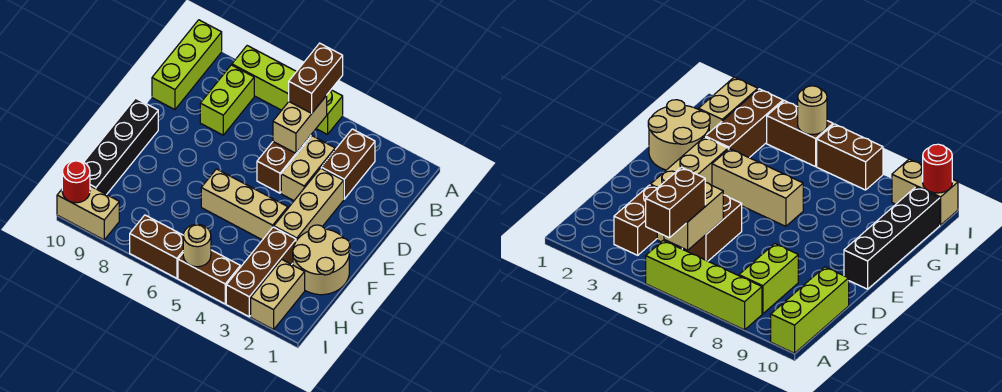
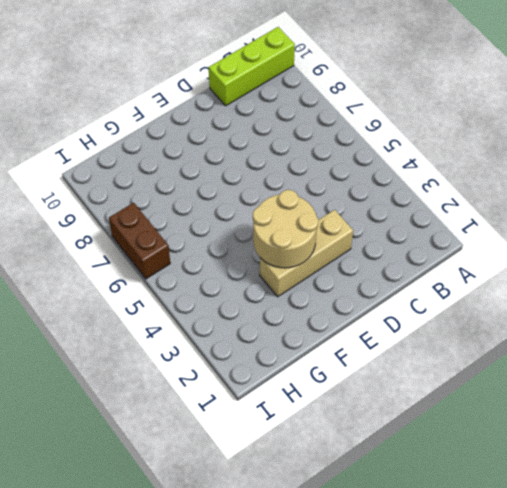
tan 2x2 round brick [253,190,318,268] -> tan 2x2 round brick moved to [293,225,350,295]
none -> lime 1x4 brick [232,46,343,134]
none -> brown 1x2 brick [321,129,375,199]
none -> lime 1x2 brick [200,65,254,135]

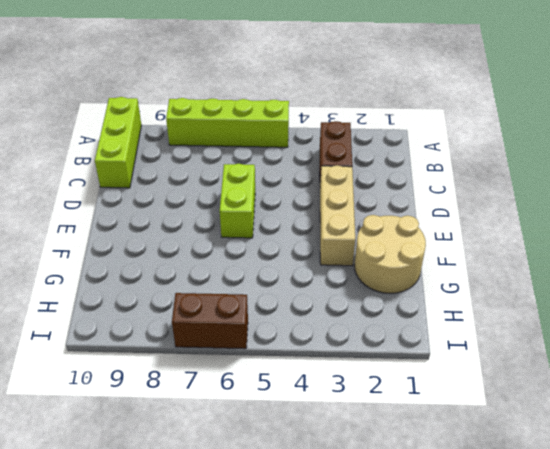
lime 1x2 brick [220,164,255,238] -> lime 1x2 brick moved to [200,65,254,135]
none -> tan 1x2 brick [281,136,335,201]
none -> brown 1x2 brick [257,136,311,193]
none -> black 1x4 brick [84,98,158,195]

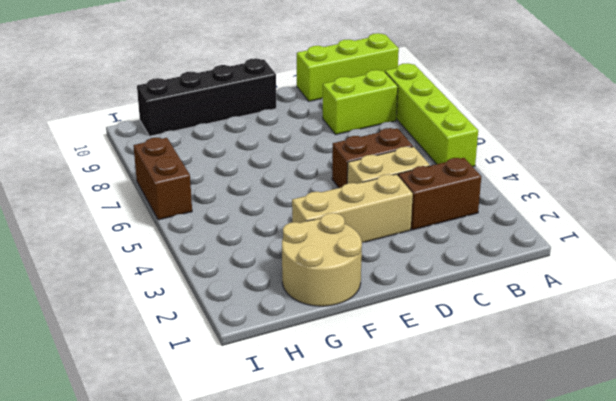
none -> tan 1x3 brick [201,169,288,240]
none -> brown 1x3 brick [226,227,296,317]
none -> tan 1x2 brick [251,259,305,330]

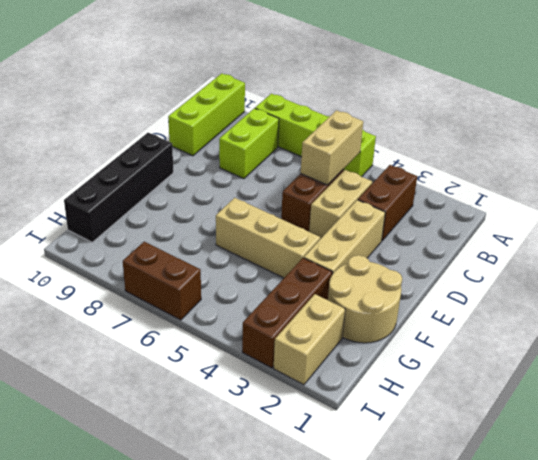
none -> brown 1x2 brick [178,250,240,304]
none -> tan 1x2 brick [57,186,119,240]
none -> tan 1x1 round brick [183,224,211,267]

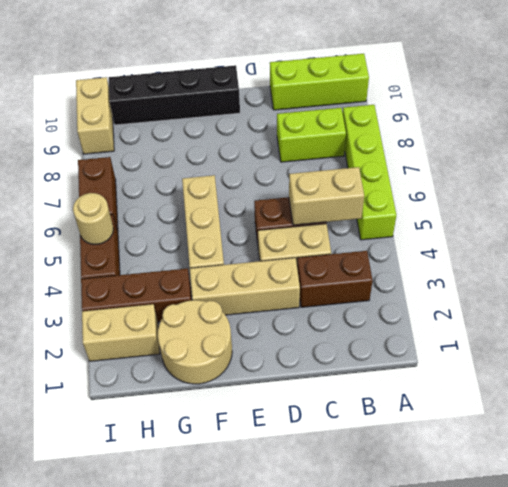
none -> red 1x1 round brick [62,160,90,203]
none -> brown 1x2 brick [289,43,343,113]

